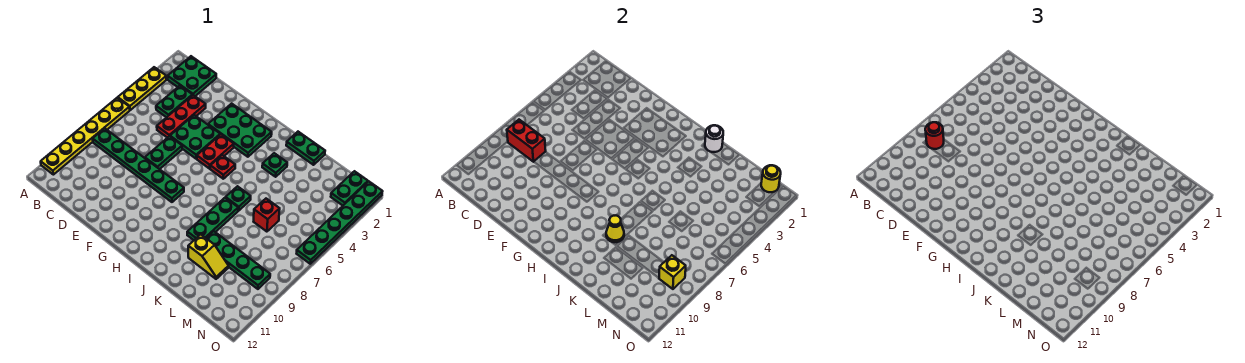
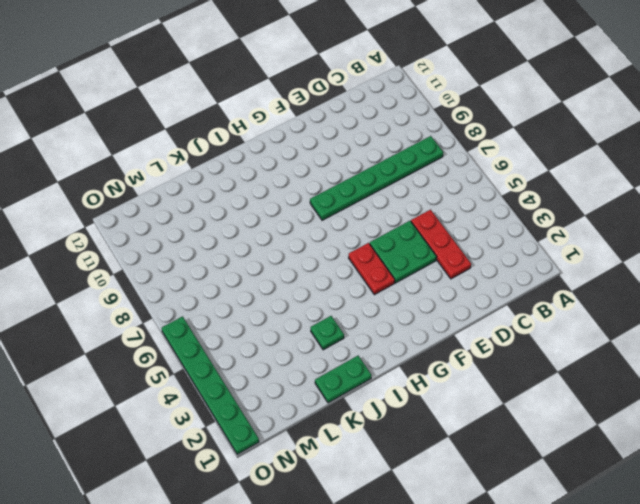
none -> yellow 1x3 plate [118,67,166,110]
none -> yellow 1x6 plate [41,98,130,175]
none -> green 2x2 plate [168,56,216,96]

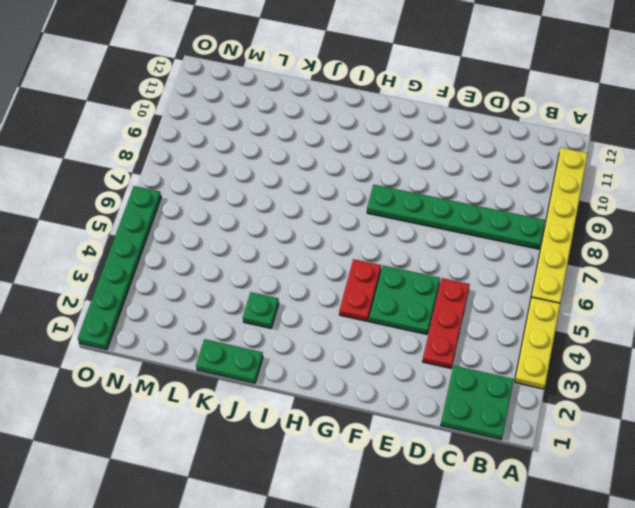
none -> green 1x2 plate [156,86,192,117]
none -> green 1x2 plate [145,136,182,169]
none -> green 2x3 plate [208,104,272,157]

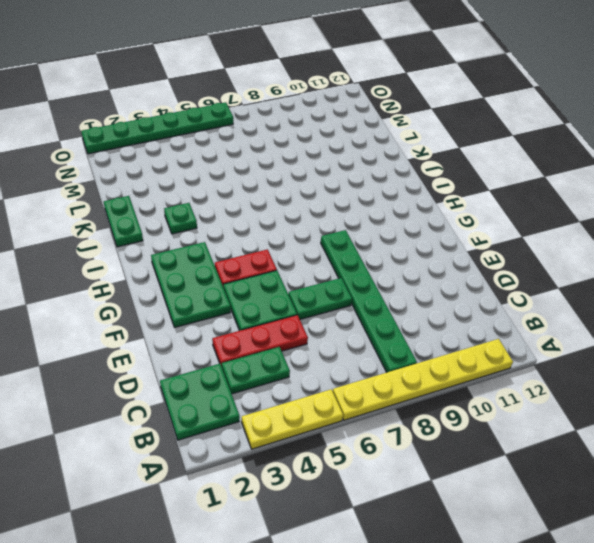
none -> red 1x1 plate [210,155,235,179]
none -> green 1x1 plate [226,186,251,210]
none -> green 1x3 plate [187,198,239,240]

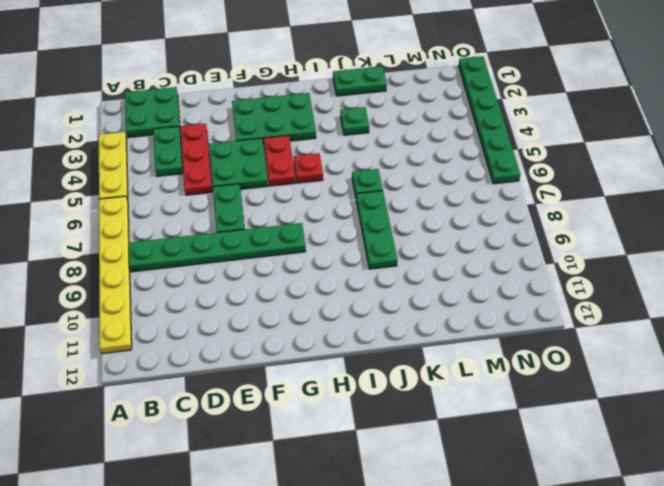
none -> green 1x4 plate [206,231,270,289]
none -> yellow 1x2 slope [188,234,229,279]
none -> red 1x1 brick [254,199,280,232]

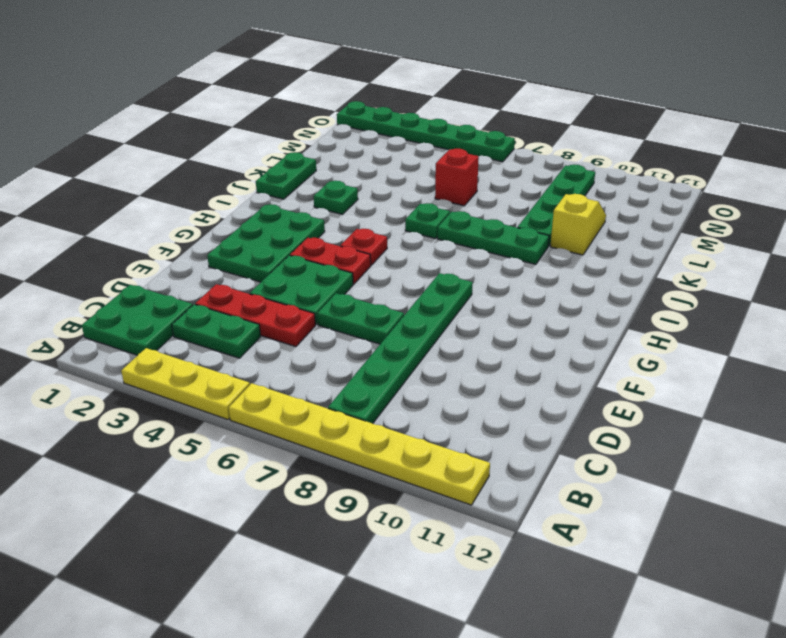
none -> green 1x2 plate [331,171,368,205]
none -> red 1x2 brick [507,120,546,162]
none -> white 1x1 round brick [705,125,723,152]

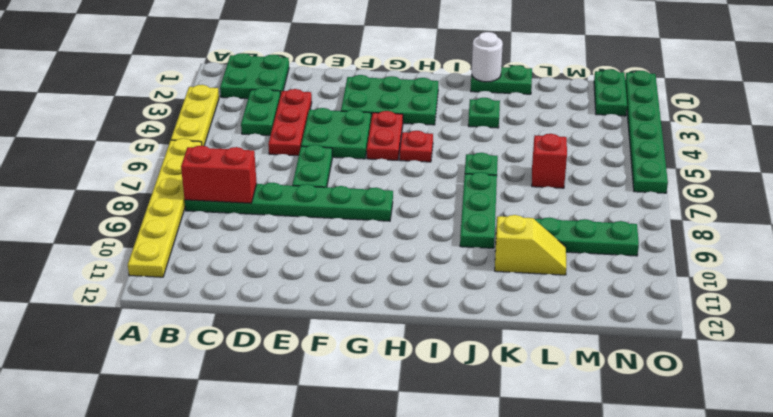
none -> yellow 1x1 cone [606,215,624,242]
none -> yellow 1x1 round brick [761,165,781,192]
none -> yellow 1x1 brick [659,255,686,289]

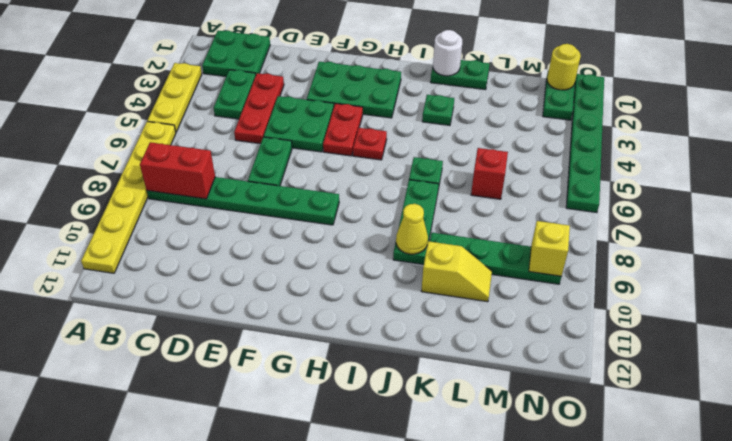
none -> red 1x1 round brick [925,122,944,149]

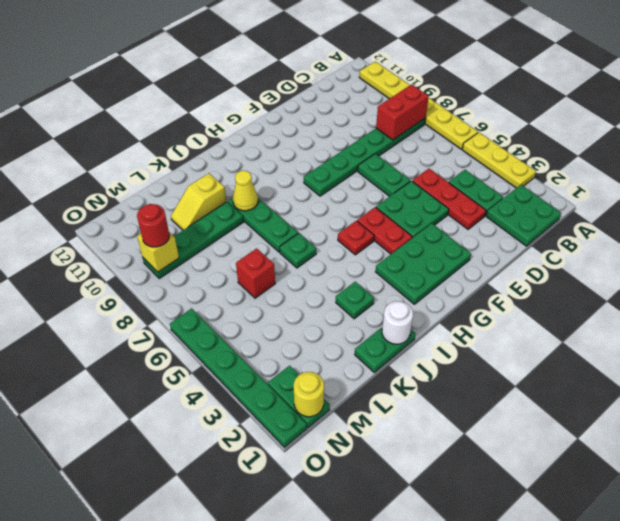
red 1x1 round brick [137,204,170,247] -> red 1x1 round brick moved to [925,122,944,149]

